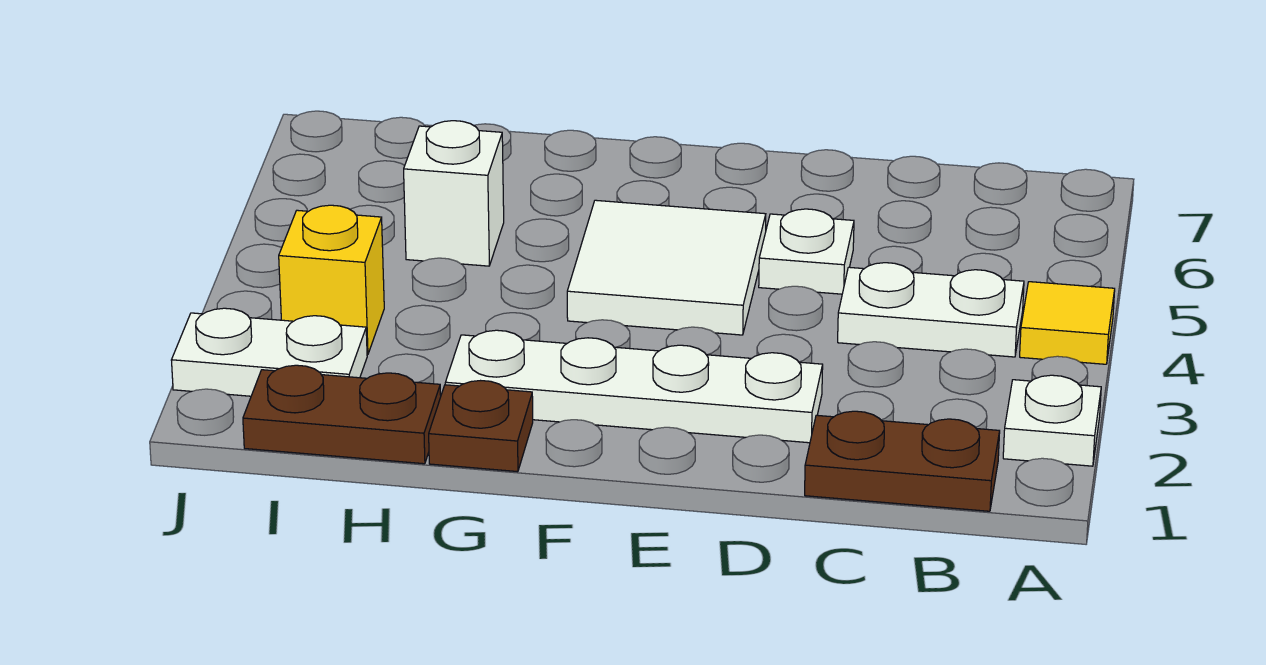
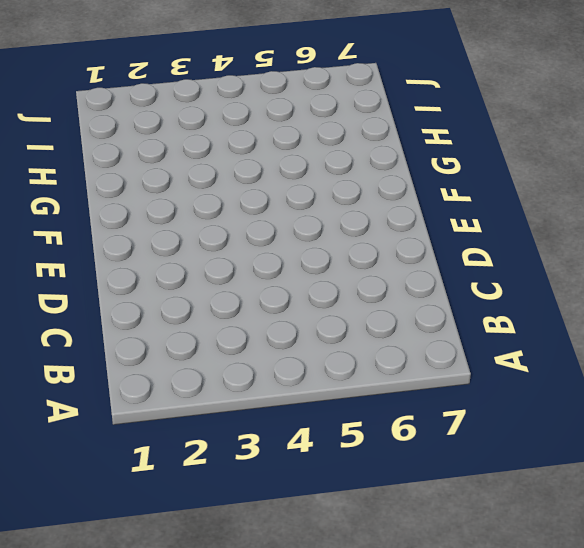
none -> white 1x1 plate [1003,375,1101,466]
none -> yellow 1x1 tile [1020,282,1115,364]
none -> brown 1x2 plate [805,411,1000,511]

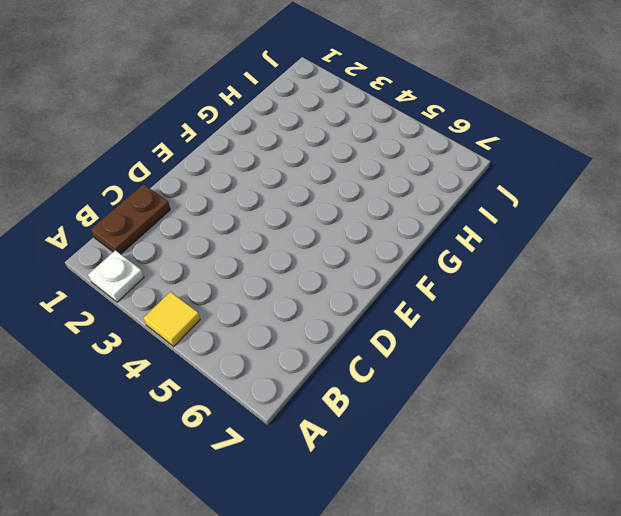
none -> white 1x2 plate [838,263,1024,357]
none -> white 1x4 plate [445,330,823,443]
none -> white 1x1 plate [759,209,854,294]

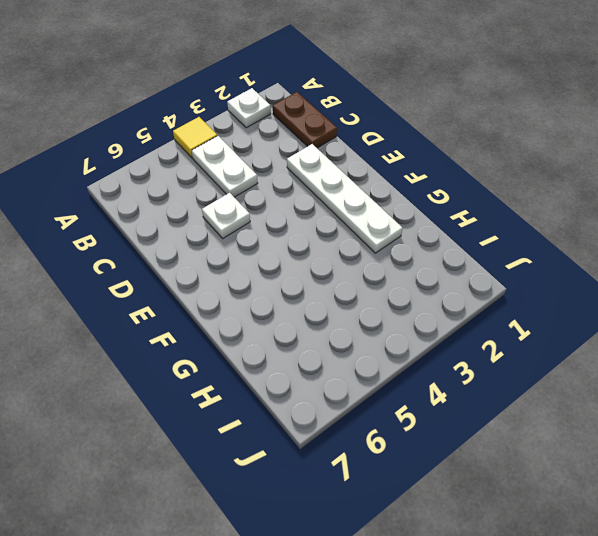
none -> white 2x2 tile [567,200,766,335]
none -> brown 1x1 plate [429,381,533,472]
none -> brown 1x2 plate [243,365,441,464]

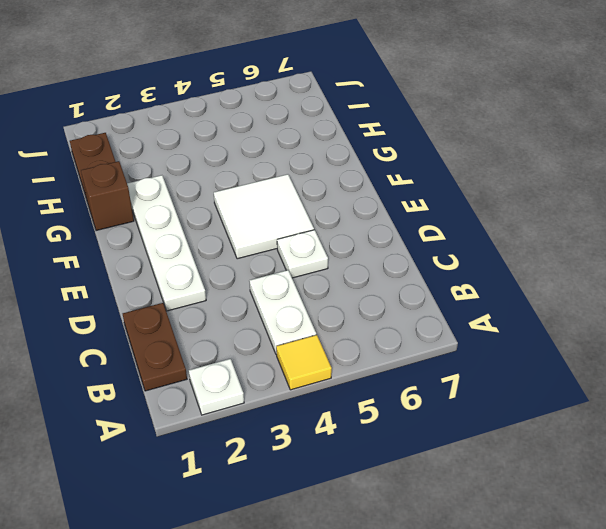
brown 1x1 brick [81,161,134,231] -> brown 1x1 plate [429,381,533,472]
none -> white 1x1 brick [404,121,504,266]
none -> white 1x2 plate [171,308,367,396]
none -> yellow 1x1 brick [279,205,384,355]

